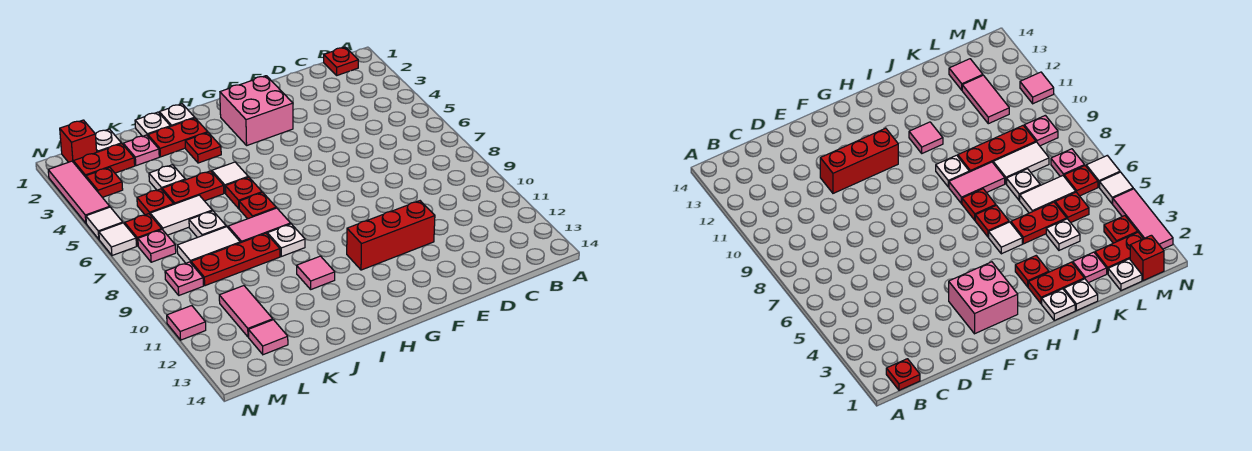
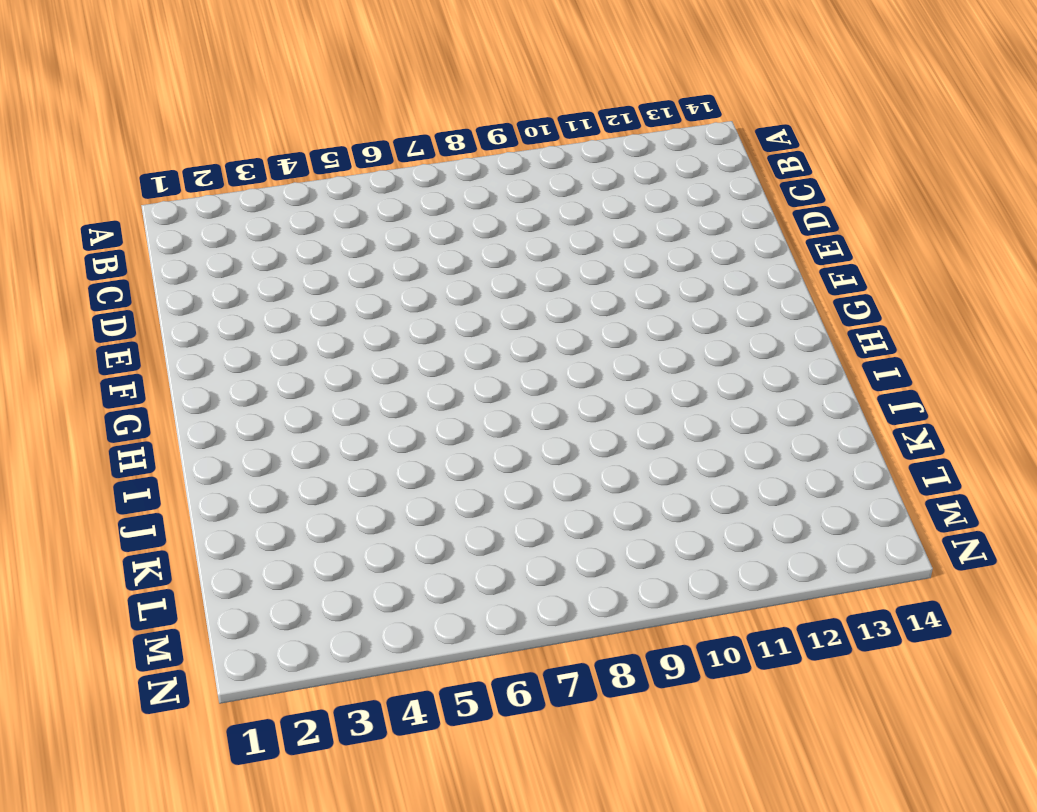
none -> red 1x1 plate [324,47,358,75]
none -> red 1x3 brick [347,201,435,270]
none -> pink 2x2 brick [220,76,293,145]
none -> white 1x1 plate [159,104,195,126]

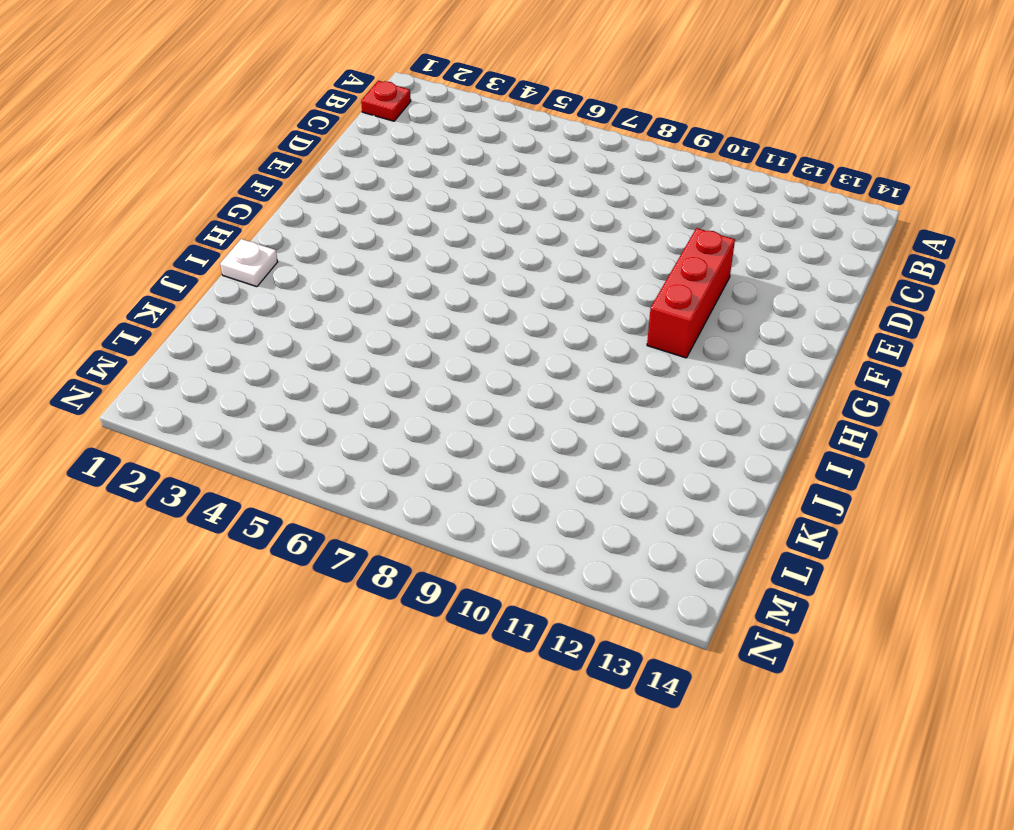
none -> pink 2x2 brick [220,76,293,145]
none -> red 1x2 plate [148,118,208,157]
none -> red 1x1 plate [185,133,221,163]
none -> white 1x1 tile [212,162,248,193]

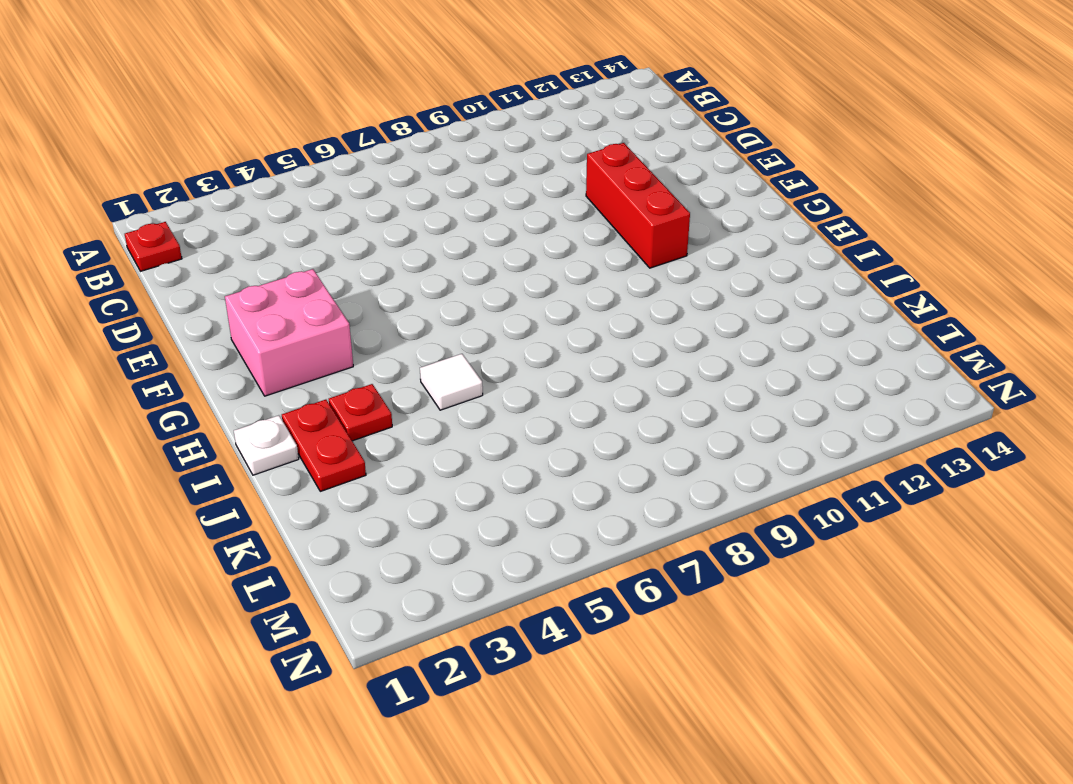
none -> red 1x1 plate [225,177,262,209]
none -> red 1x1 plate [239,193,276,219]
none -> pink 1x2 tile [228,208,291,243]
none -> white 1x1 plate [267,224,305,256]

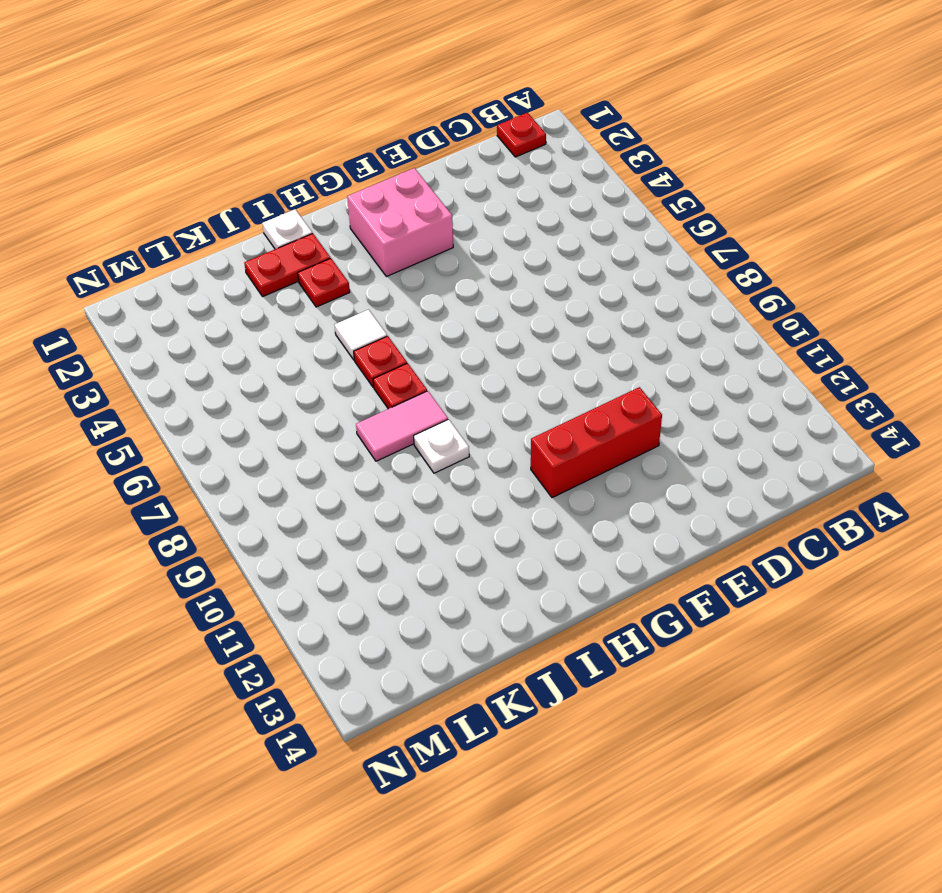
none -> pink 1x1 tile [297,256,335,289]
none -> white 1x1 plate [135,112,170,136]
none -> red 1x2 plate [162,171,224,204]
none -> red 1x3 plate [191,233,280,286]

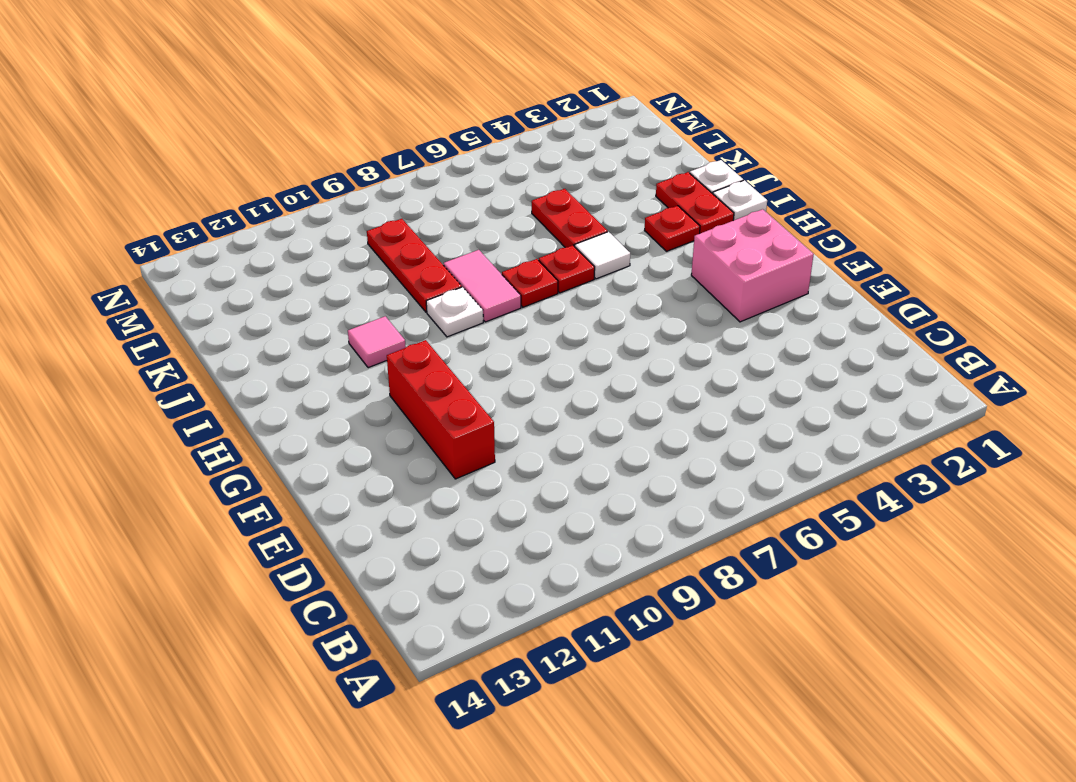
none -> red 1x1 plate [324,47,358,75]
none -> pink 1x1 plate [123,135,159,166]
none -> white 1x1 plate [149,165,185,190]
none -> white 1x2 tile [150,195,212,235]

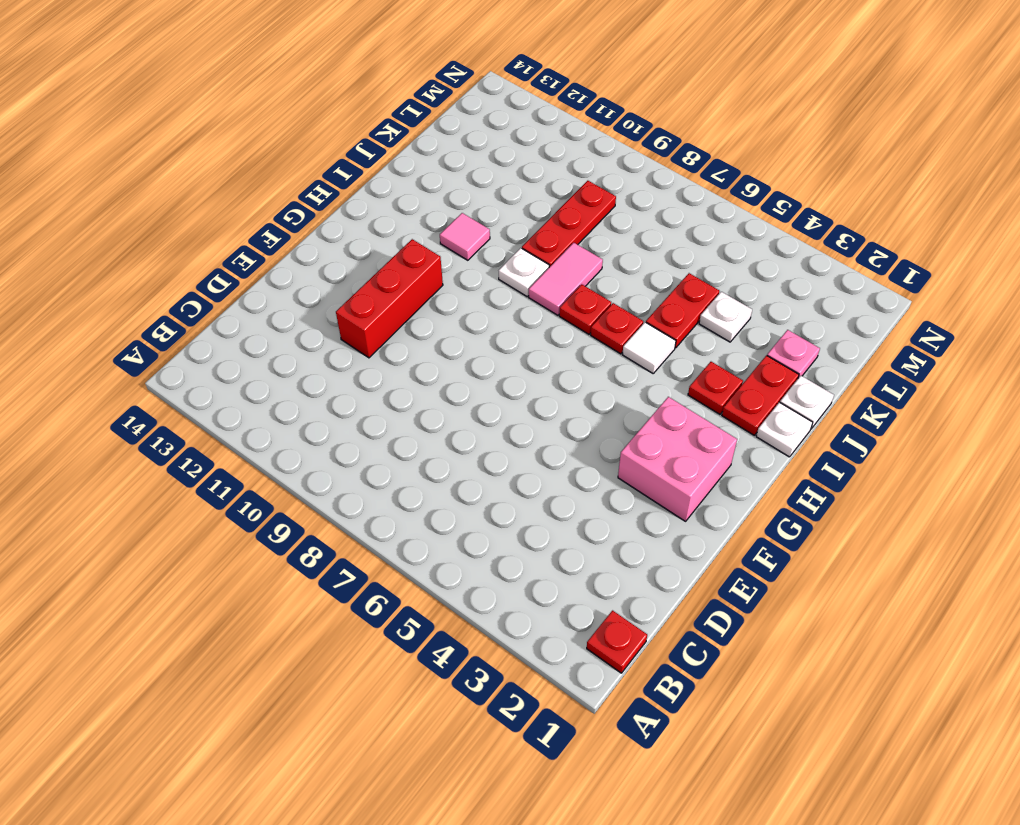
none -> white 1x2 tile [150,195,212,235]
none -> white 1x1 plate [189,211,226,238]
none -> white 1x2 tile [177,227,240,263]
none -> white 1x1 plate [95,129,121,152]

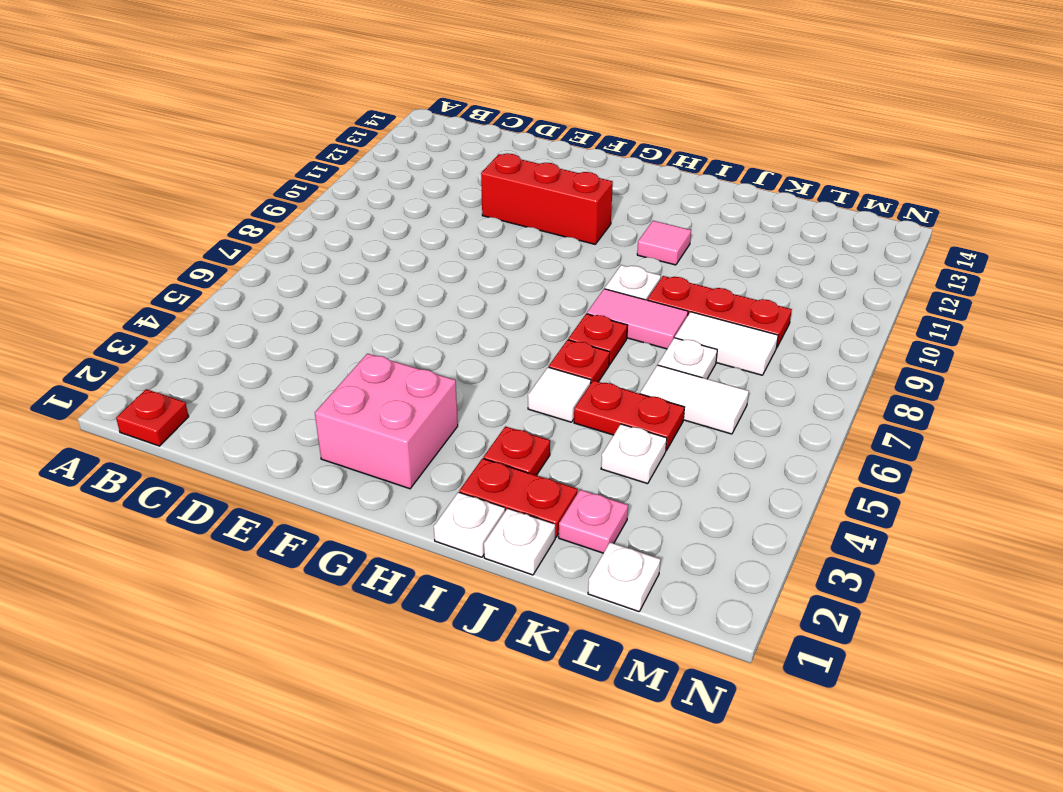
none -> red 1x2 plate [73,144,135,177]
none -> red 1x1 plate [137,189,174,215]
none -> pink 1x2 tile [219,286,273,337]
none -> pink 1x1 tile [249,320,288,355]

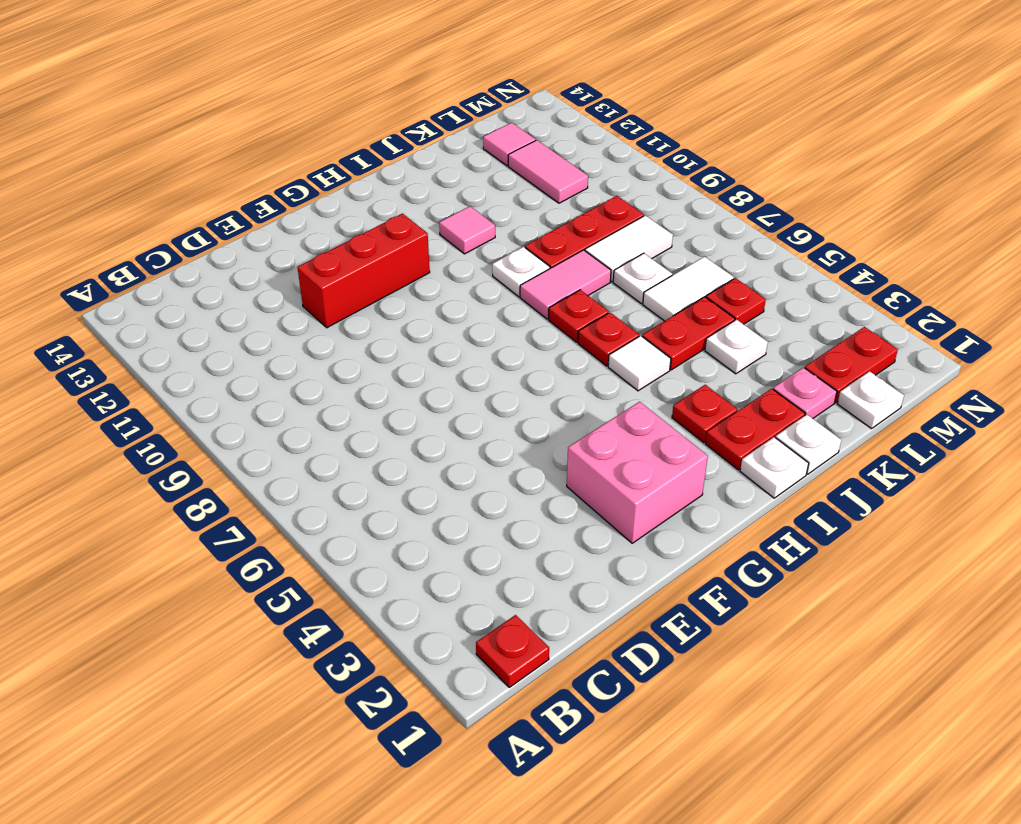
none -> red 1x1 brick [60,120,97,163]
none -> red 1x1 plate [86,167,123,197]
none -> red 1x1 plate [125,214,162,246]
none -> pink 1x1 plate [138,230,176,262]

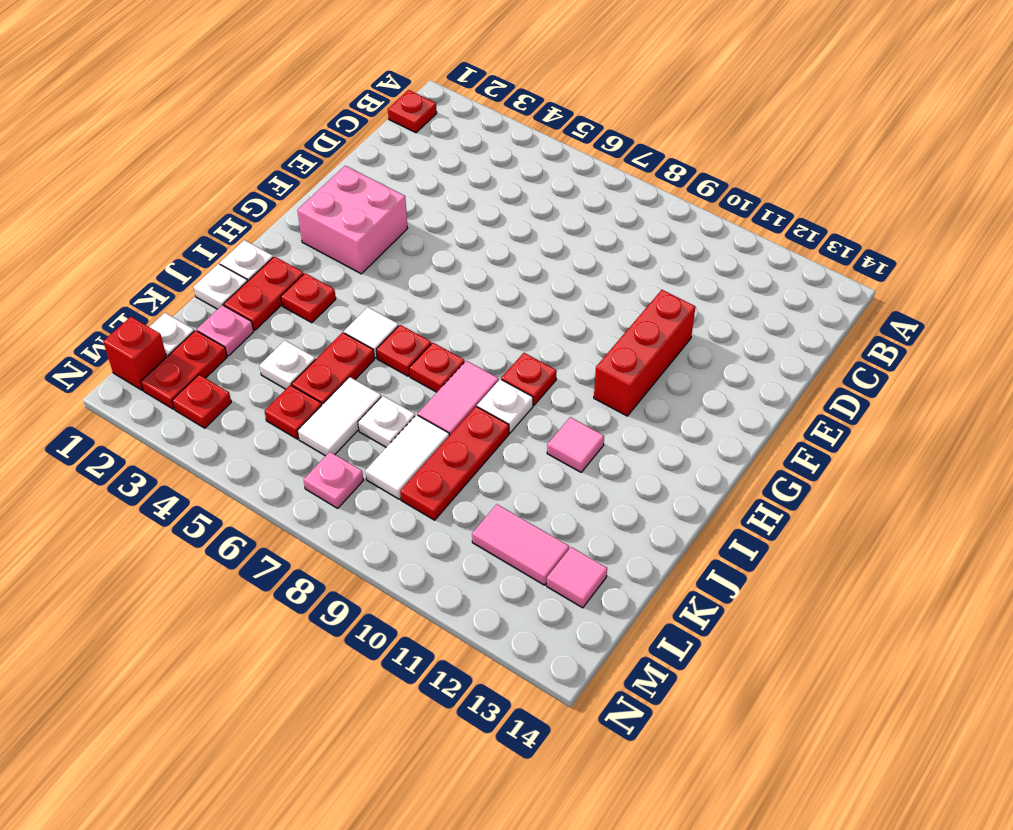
red 1x1 plate [501,353,557,405] -> red 1x1 plate moved to [125,214,162,246]
none -> pink 1x1 plate [165,262,203,295]
none -> pink 1x3 tile [48,161,110,223]
none -> white 1x1 tile [86,207,123,239]
none -> white 1x1 tile [99,223,136,256]

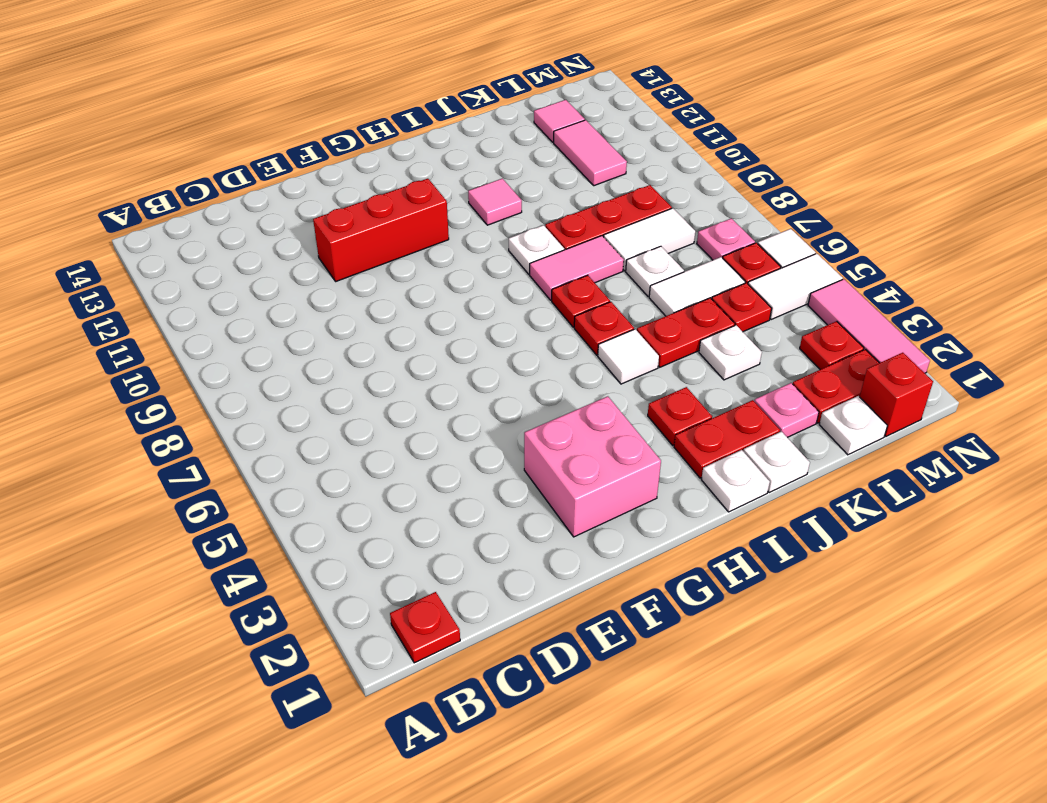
white 1x2 tile [748,254,843,319] -> white 1x1 tile [86,207,123,239]
none -> pink 1x1 plate [165,262,203,295]
none -> pink 1x1 tile [167,306,206,340]

